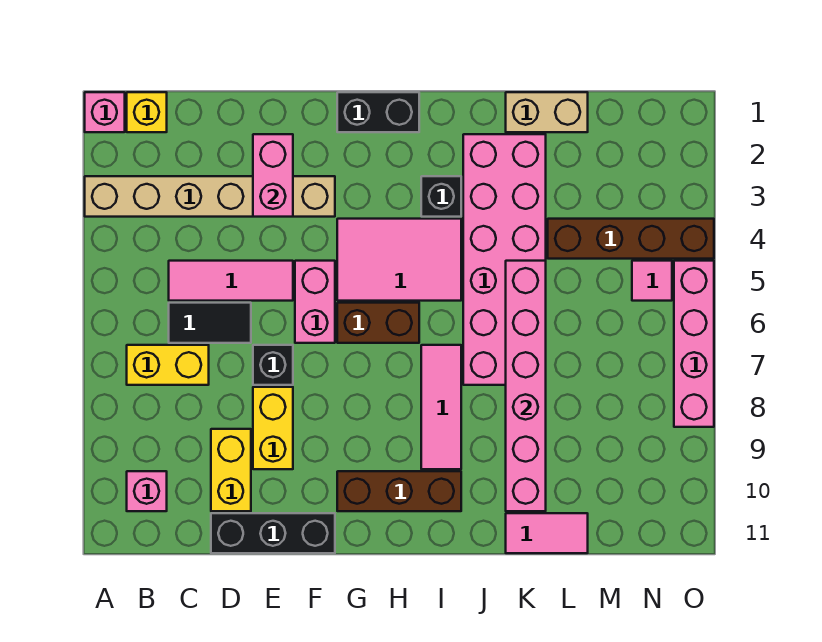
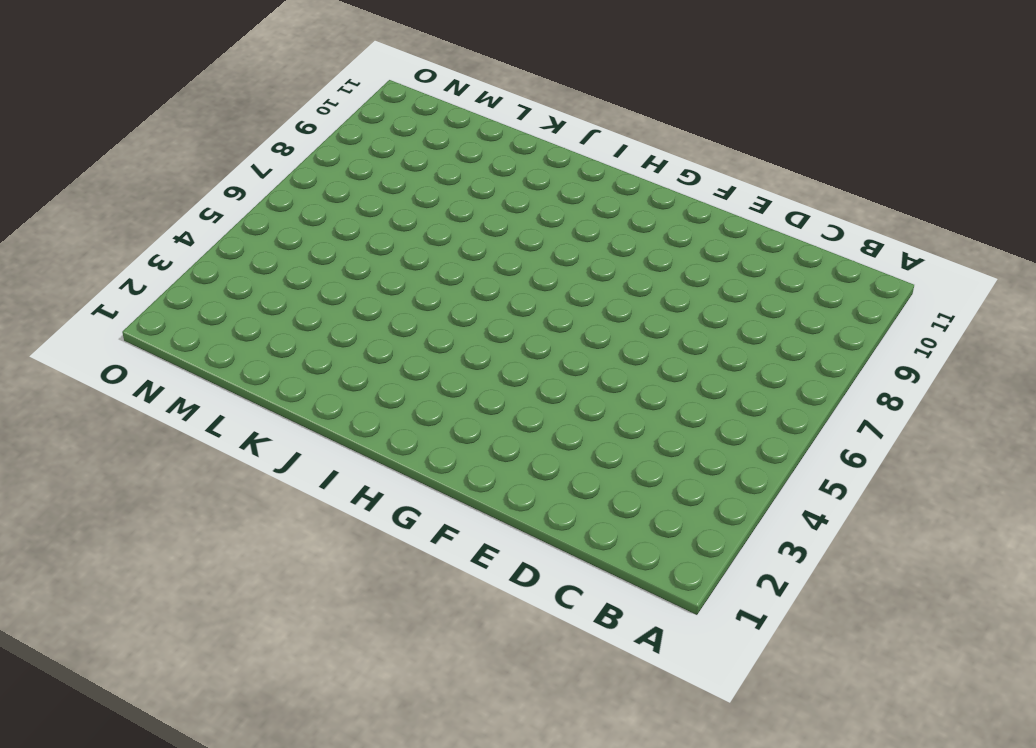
none -> pink 1x1 brick [85,92,125,132]
none -> tan 1x6 brick [85,176,335,217]
none -> yellow 1x1 brick [127,92,167,132]

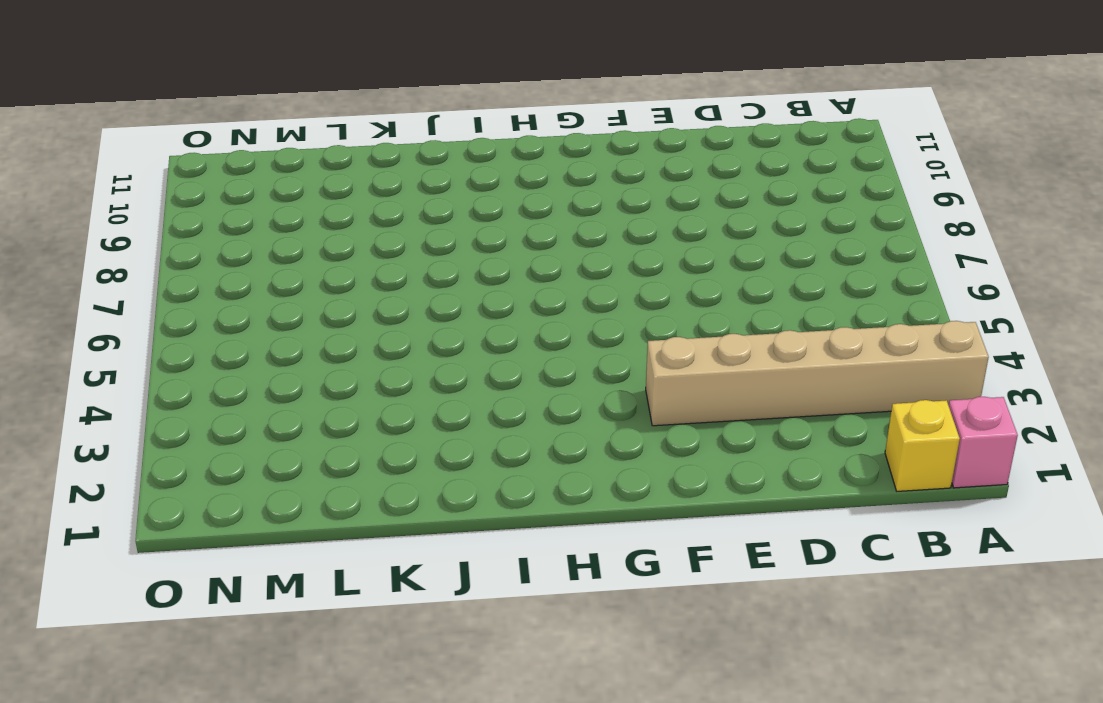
none -> yellow 1x2 brick [127,345,209,385]
none -> pink 1x1 brick [127,471,167,511]
none -> pink 1x3 tile [169,261,293,301]

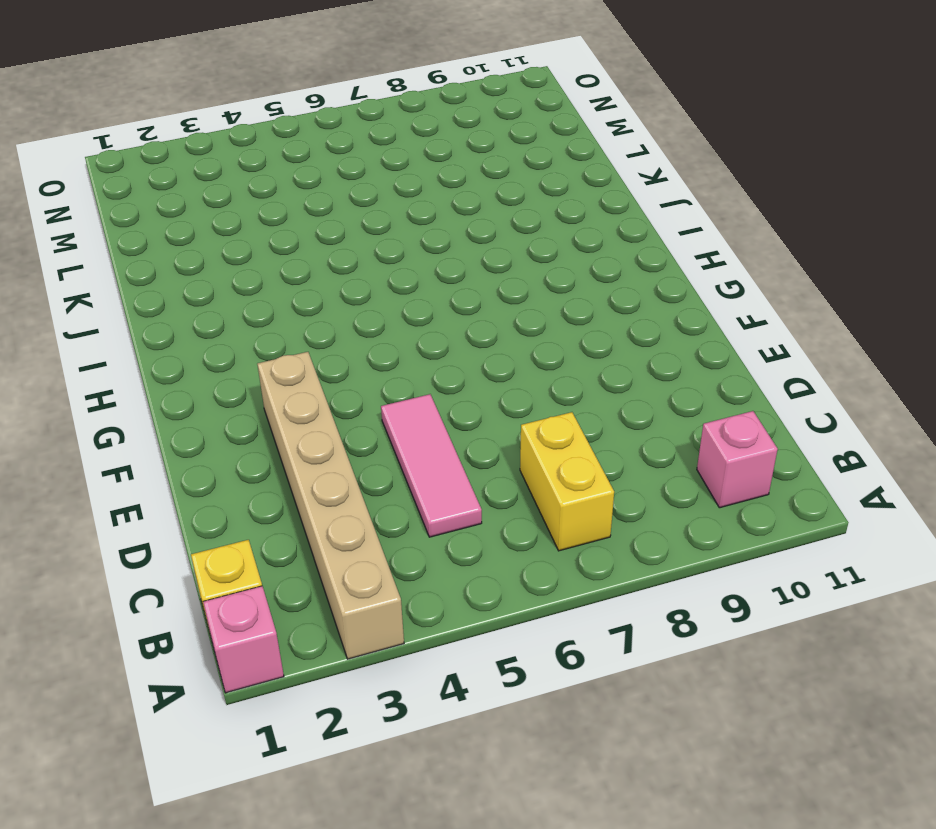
none -> black 1x2 tile [169,303,251,343]
none -> yellow 1x2 brick [211,429,251,511]
none -> black 1x3 brick [211,513,335,553]

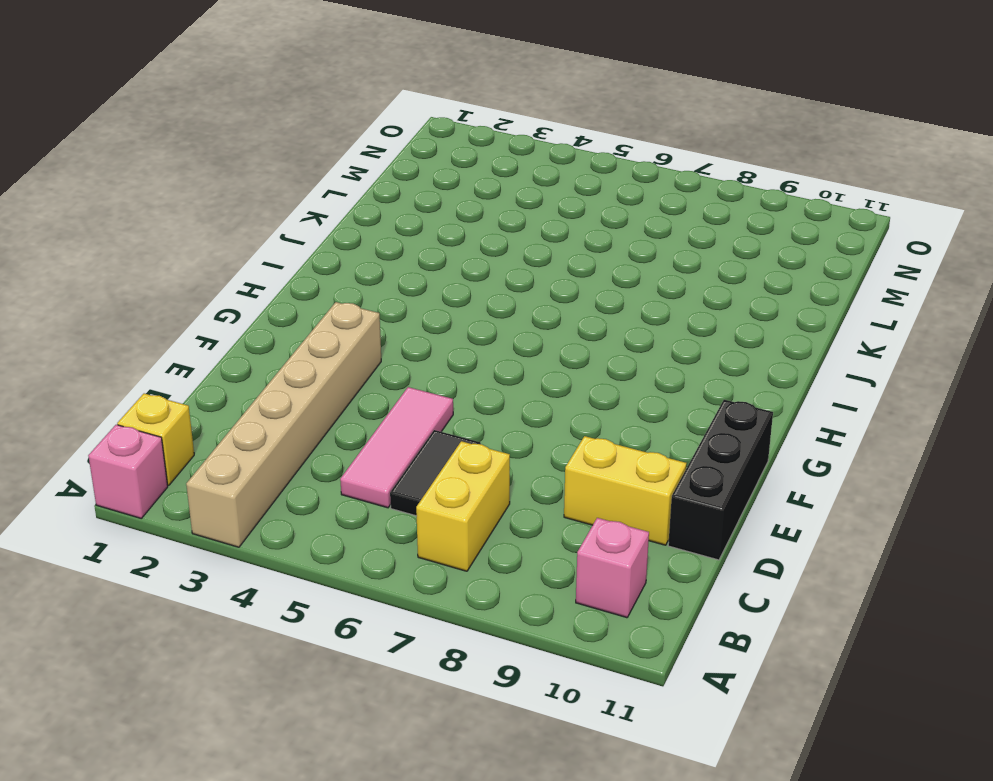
none -> black 1x1 brick [253,345,293,385]
none -> yellow 1x2 brick [253,387,293,469]
none -> pink 1x2 brick [295,261,335,343]

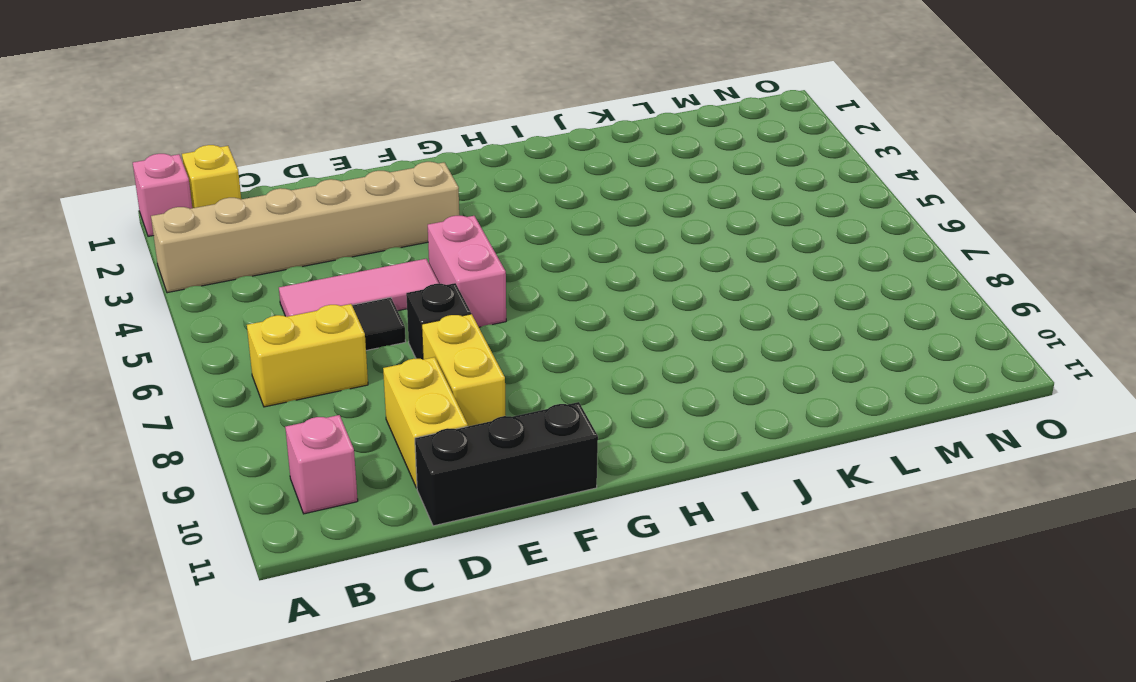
none -> black 1x2 brick [337,92,419,132]
none -> pink 2x3 tile [337,219,461,301]
none -> brown 1x2 brick [337,303,419,343]

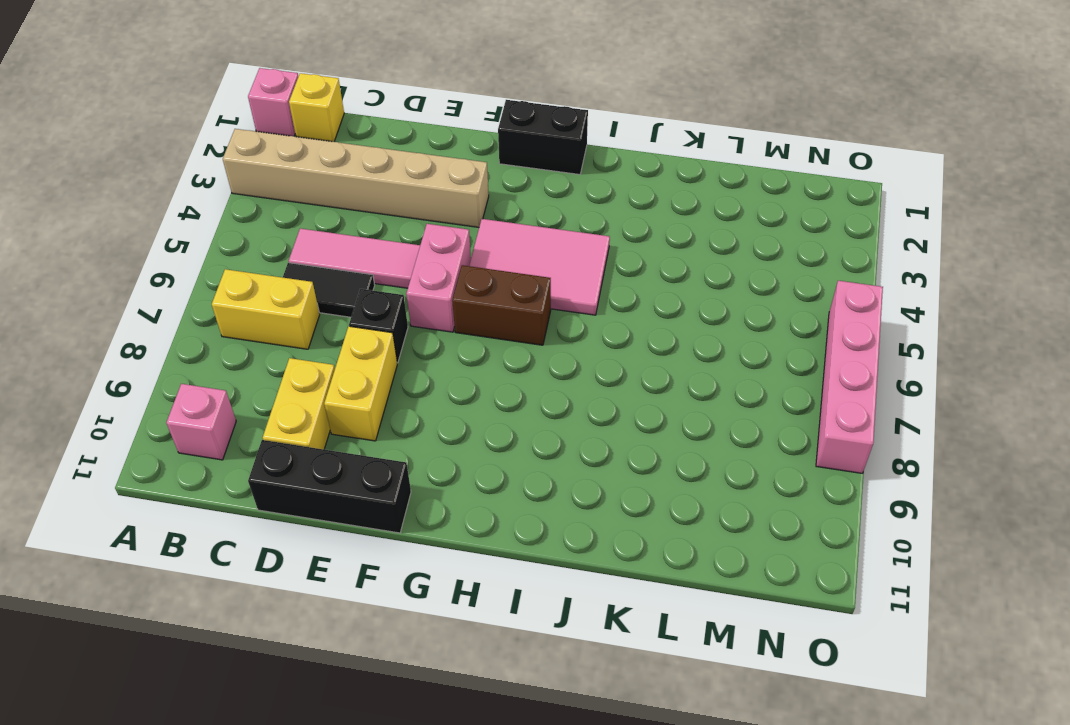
none -> brown 1x3 brick [337,471,461,511]
none -> black 1x1 brick [421,176,461,217]
none -> pink 1x3 tile [421,345,461,469]

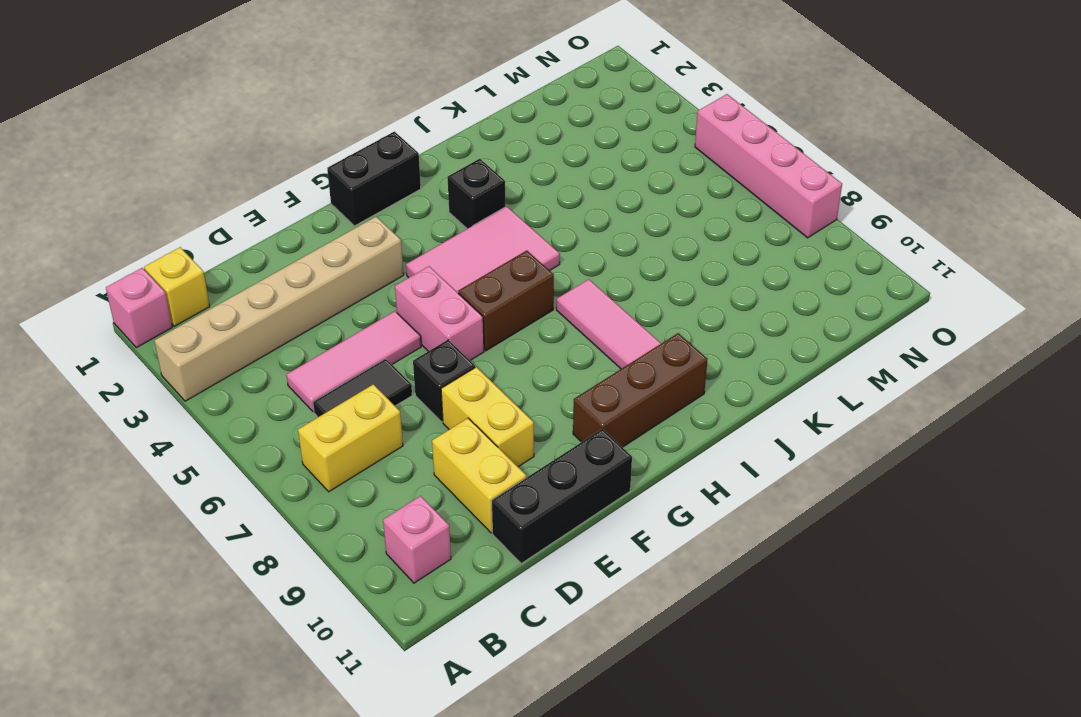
none -> pink 2x6 brick [463,134,546,385]
none -> tan 1x2 brick [506,92,588,132]
none -> pink 1x2 tile [506,513,588,553]

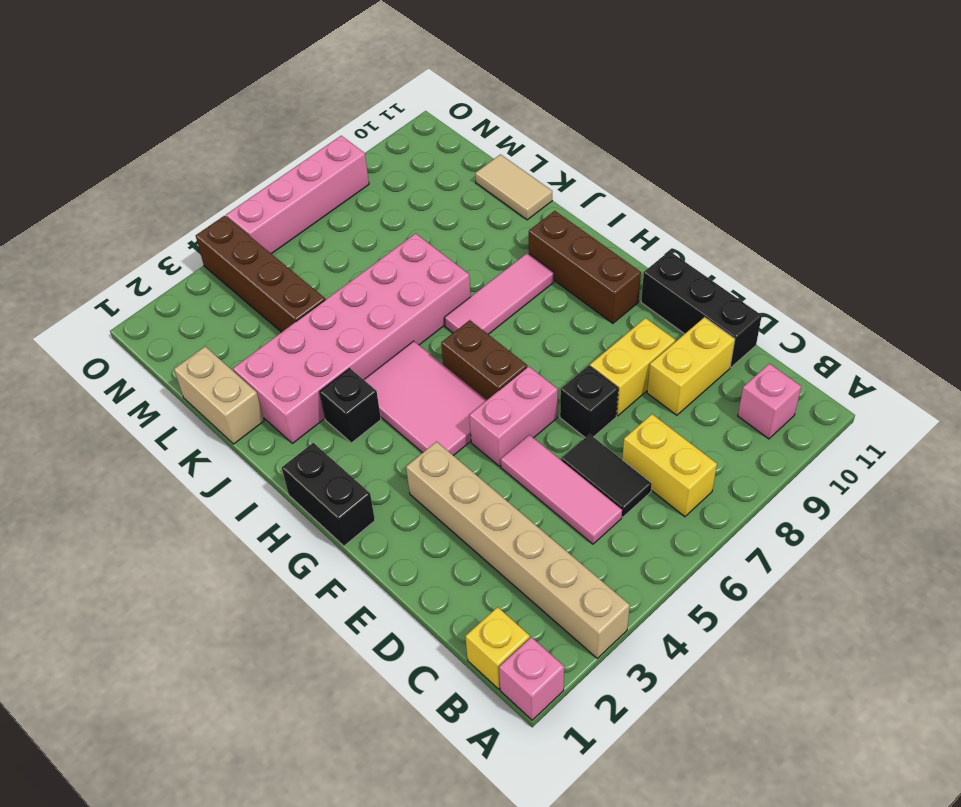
tan 1x2 tile [475,155,552,220] -> pink 1x2 tile [506,513,588,553]
none -> pink 1x1 tile [632,261,672,301]
none -> pink 1x2 brick [253,134,293,217]
none -> pink 1x6 brick [506,261,546,511]

